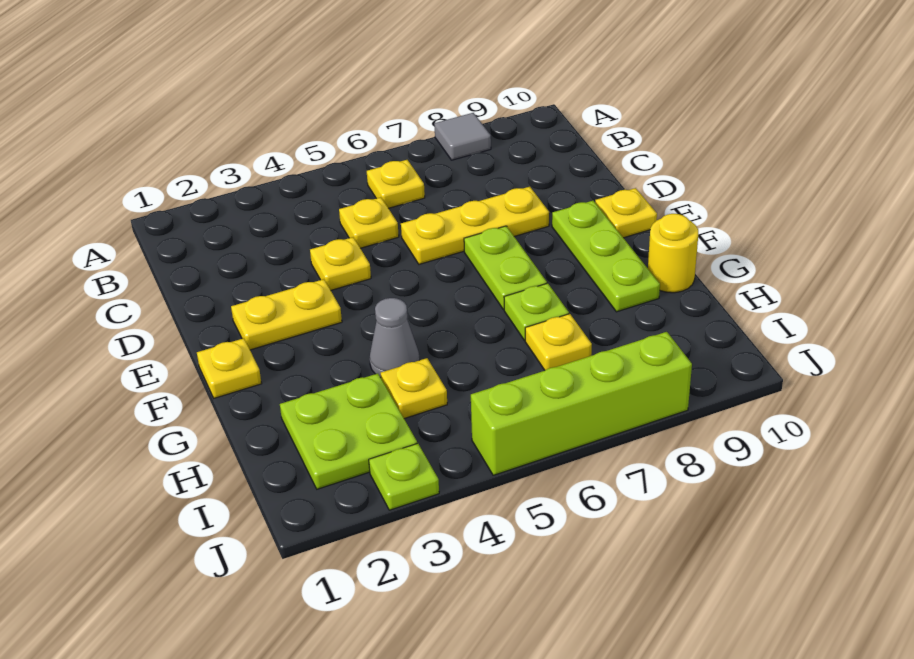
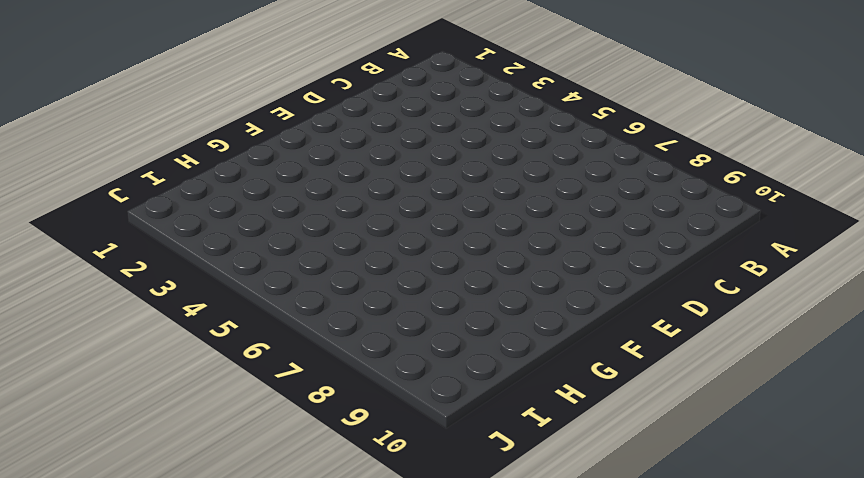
none -> grey 1x1 tile [434,113,491,160]
none -> yellow 1x1 plate [367,160,425,208]
none -> yellow 1x1 plate [339,197,399,248]

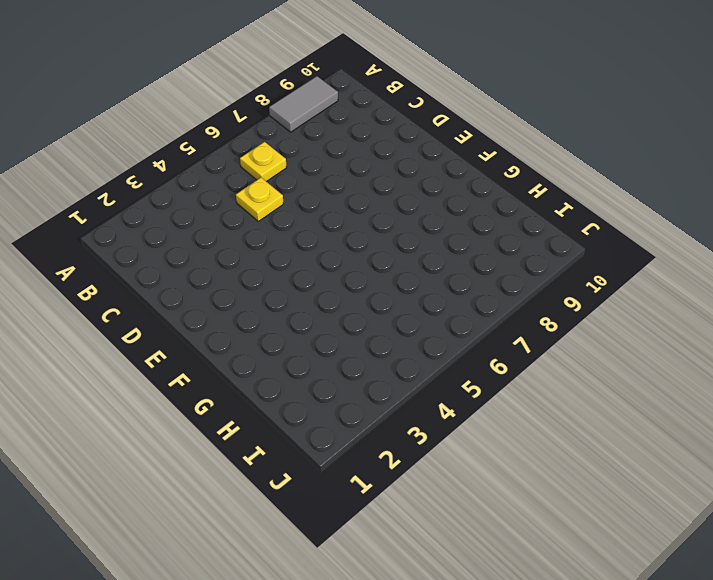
grey 1x2 tile [269,76,338,132] -> grey 1x1 tile [434,113,491,160]
none -> yellow 1x1 plate [310,237,371,290]
none -> yellow 1x3 plate [401,187,549,264]
none -> yellow 1x2 plate [231,279,342,350]

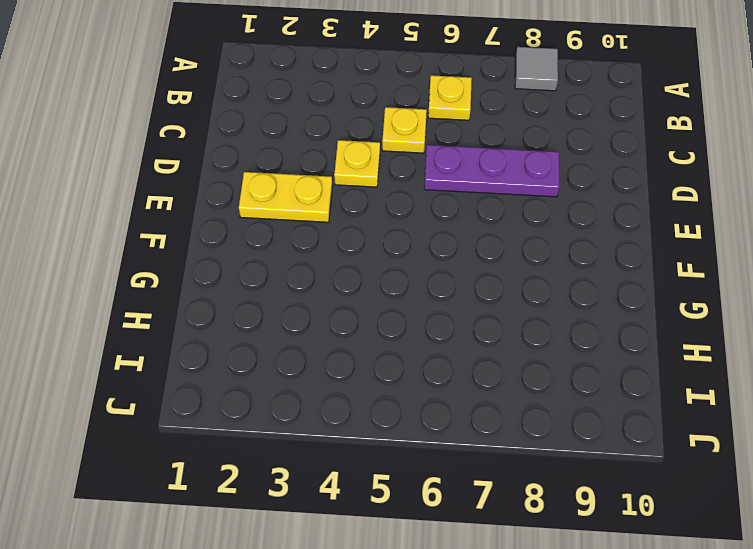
purple 1x3 plate [424,145,559,197] -> yellow 1x3 plate [401,187,549,264]
none -> lime 1x2 plate [464,226,547,310]
none -> lime 1x3 plate [552,201,660,312]
none -> yellow 1x1 plate [595,188,657,238]

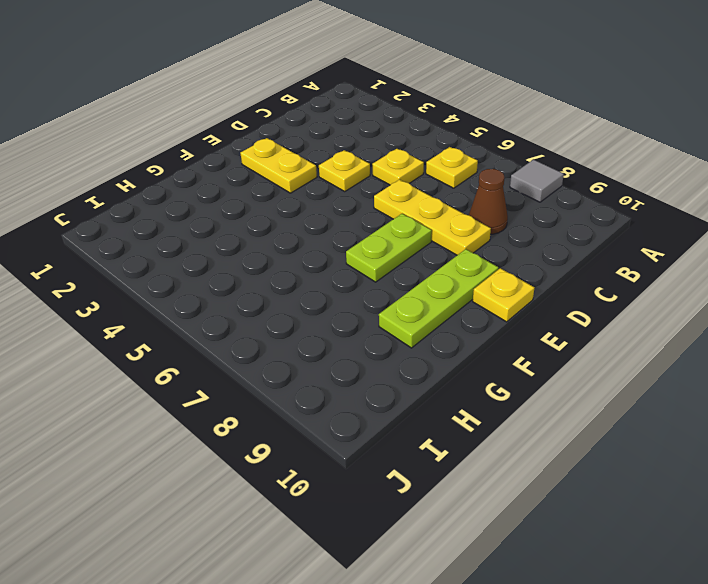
brown 1x1 cone [469,169,508,234] -> none
none -> yellow 1x1 plate [197,338,262,398]
none -> grey 1x1 cone [370,298,419,377]
none -> lime 1x1 plate [504,283,569,341]

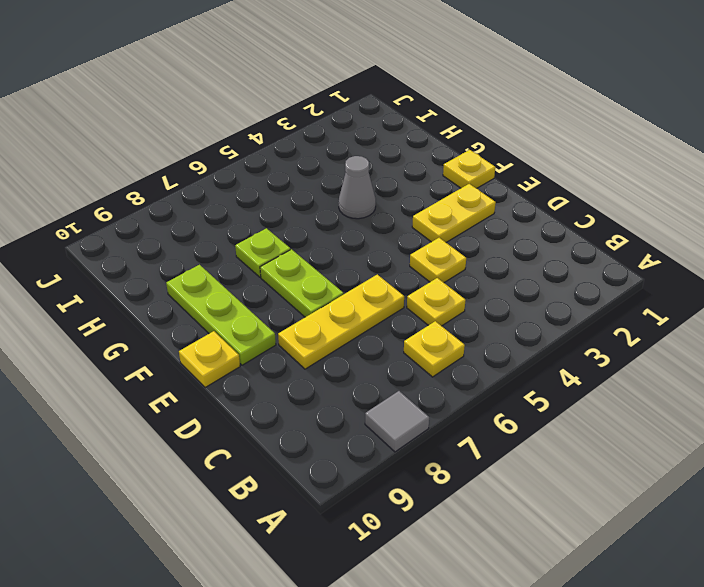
none -> yellow 1x1 round brick [648,214,698,293]
none -> lime 2x2 plate [280,373,417,489]
none -> yellow 1x1 plate [381,358,447,419]

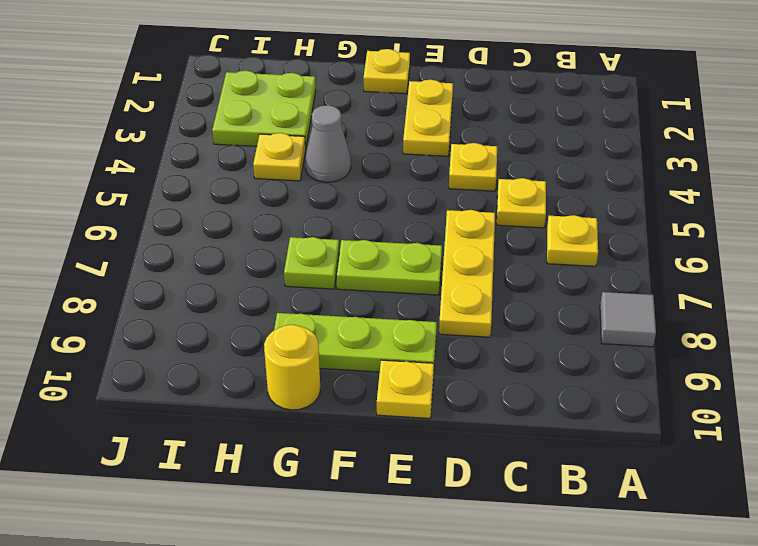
none -> yellow 1x1 plate [525,314,592,370]
none -> lime 1x1 plate [369,443,439,510]
none -> lime 1x4 brick [471,332,692,475]

